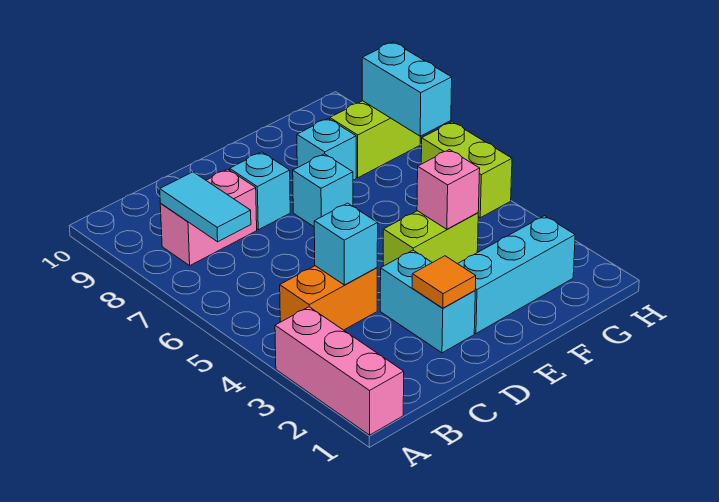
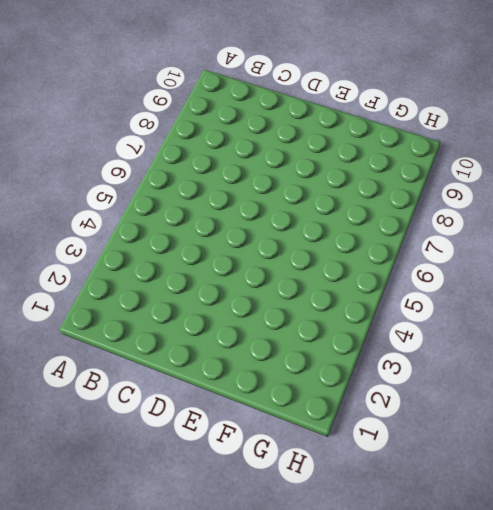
none -> pink 1x3 brick [275,307,404,435]
none -> orange 1x2 brick [280,266,377,330]
none -> pink 1x2 brick [160,169,257,265]

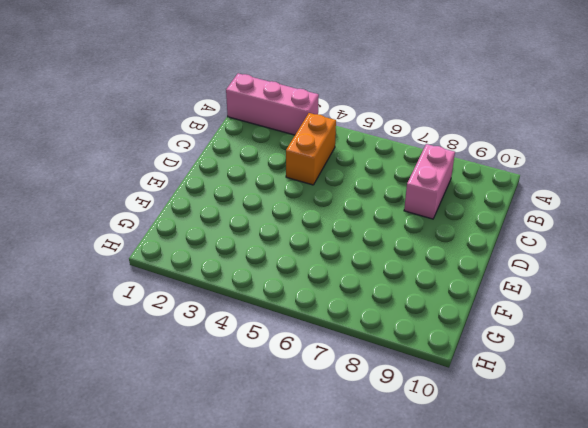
none -> cyan 1x2 brick [380,250,475,353]
none -> cyan 1x1 brick [230,152,290,230]
none -> cyan 1x3 brick [458,216,575,333]

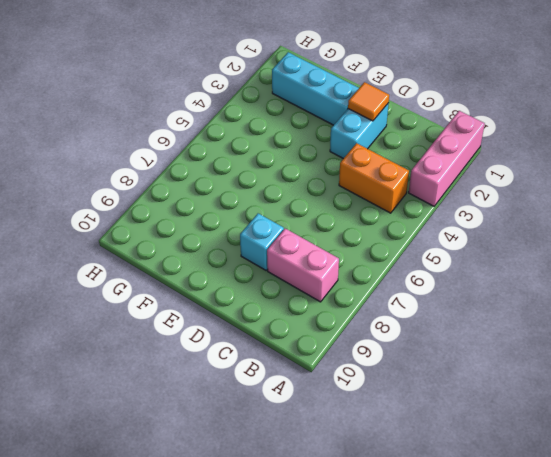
none -> lime 1x2 brick [383,211,478,266]
none -> cyan 1x1 brick [293,154,353,227]
none -> cyan 1x1 brick [297,118,356,180]

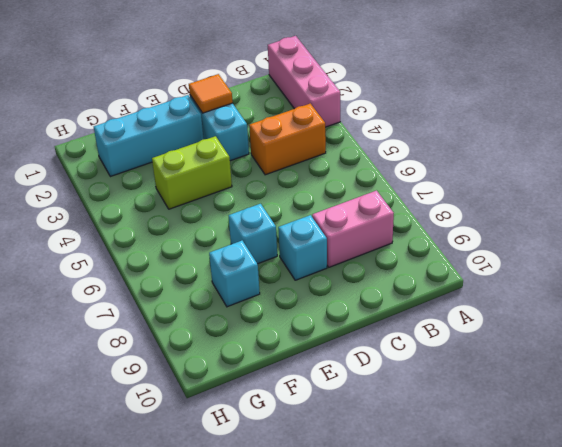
none -> lime 1x2 brick [330,101,421,178]
none -> lime 1x2 brick [421,122,512,218]
none -> cyan 1x2 tile [160,172,251,242]

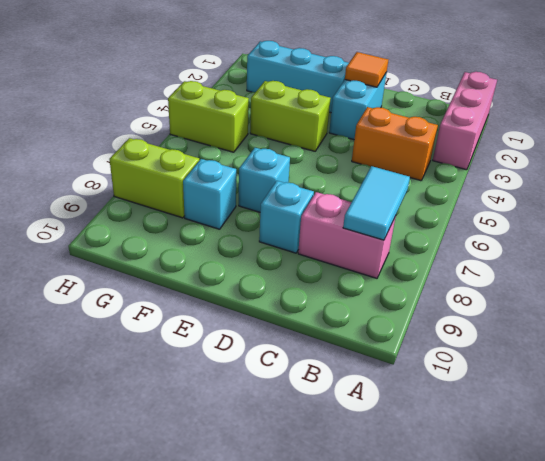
lime 1x2 brick [168,81,249,152] -> lime 1x2 brick turned to [421,122,512,218]
none -> cyan 1x1 brick [314,203,378,285]
none -> pink 1x1 brick [417,150,480,229]
none -> cyan 1x2 brick [362,42,452,136]

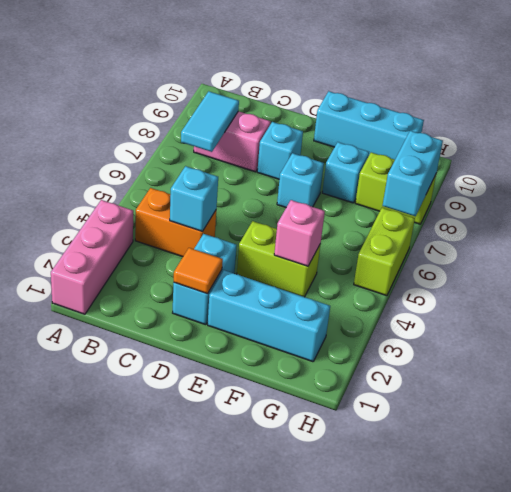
cyan 1x3 brick [314,91,424,160] -> none

